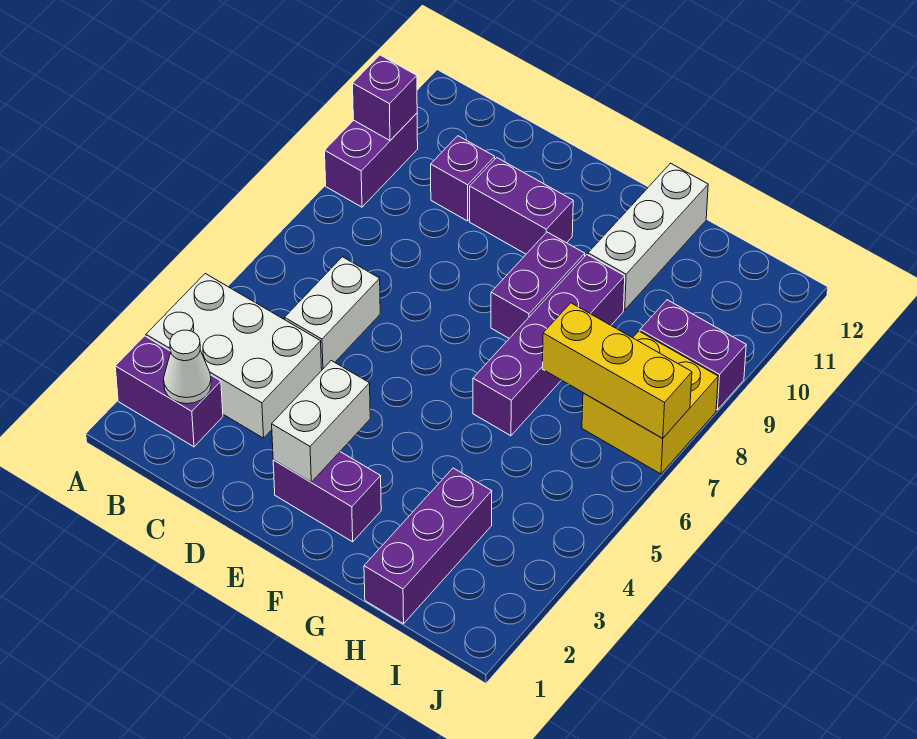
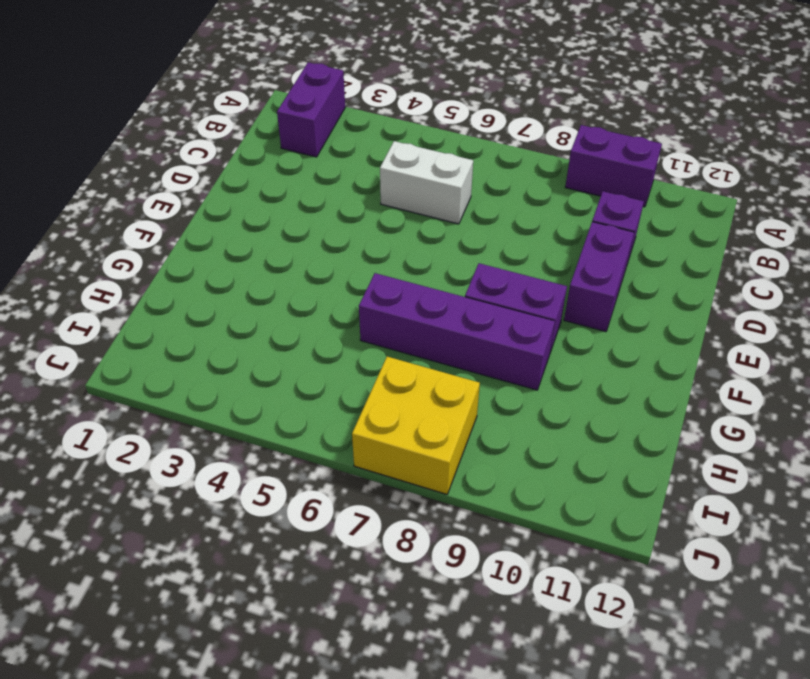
none -> white 2x3 brick [146,274,322,438]
none -> purple 1x2 brick [273,452,381,542]
none -> white 1x3 brick [588,163,708,310]

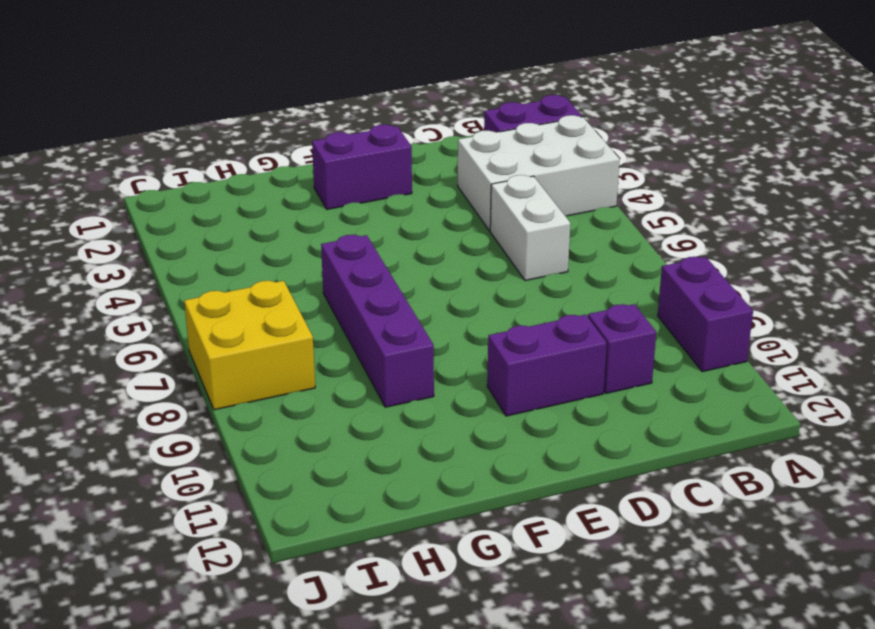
none -> purple 1x2 brick [491,232,585,338]
none -> white 1x3 brick [588,163,708,310]
none -> purple 1x3 brick [364,468,492,624]

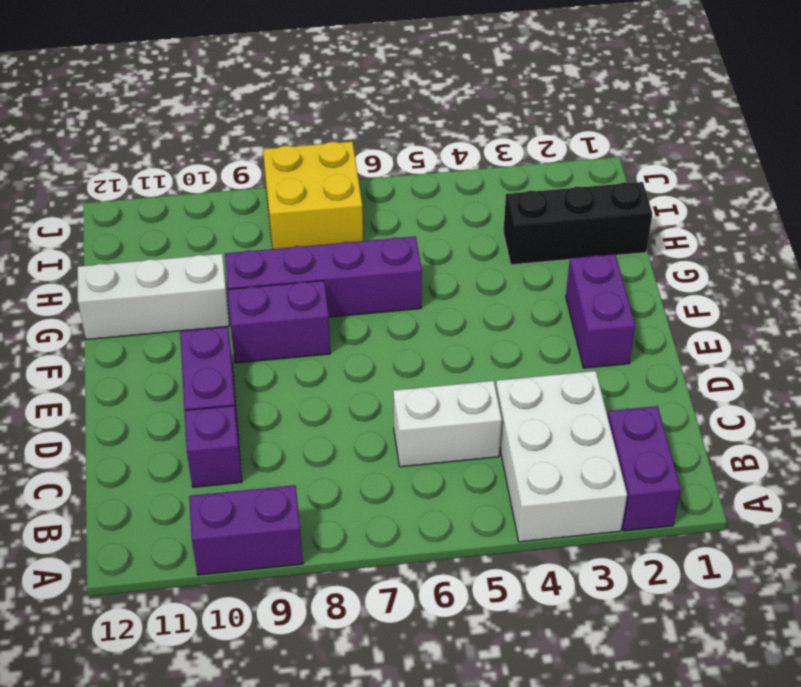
black 1x3 brick [503,182,652,265] -> purple 1x3 brick [364,468,492,624]
none -> purple 1x2 brick [640,300,746,410]
none -> purple 1x1 brick [353,55,417,140]
none -> white 1x1 cone [164,330,211,404]

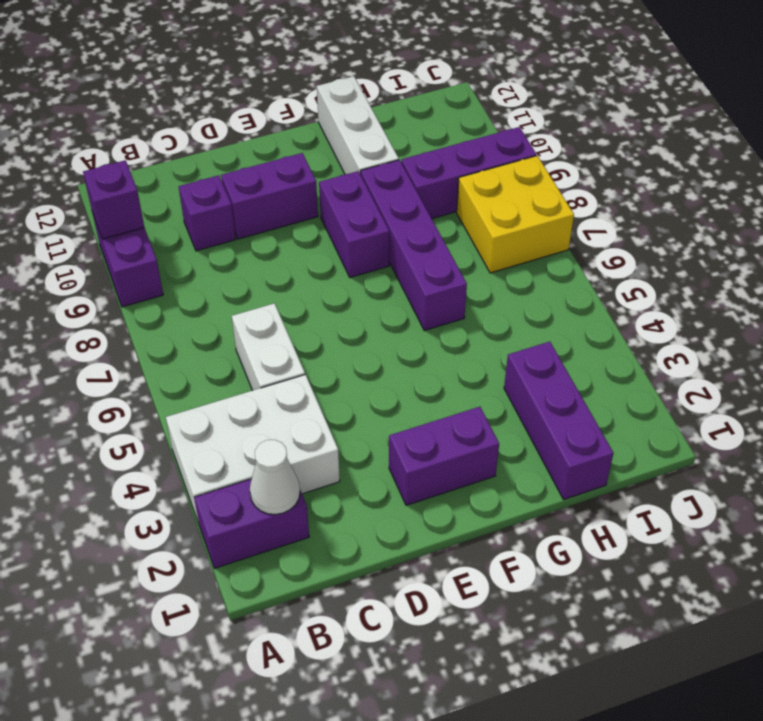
purple 1x3 brick [401,127,537,219] -> purple 1x2 brick [640,300,746,410]
none -> white 1x2 brick [272,361,370,482]
none -> yellow 1x3 brick [542,303,692,438]

